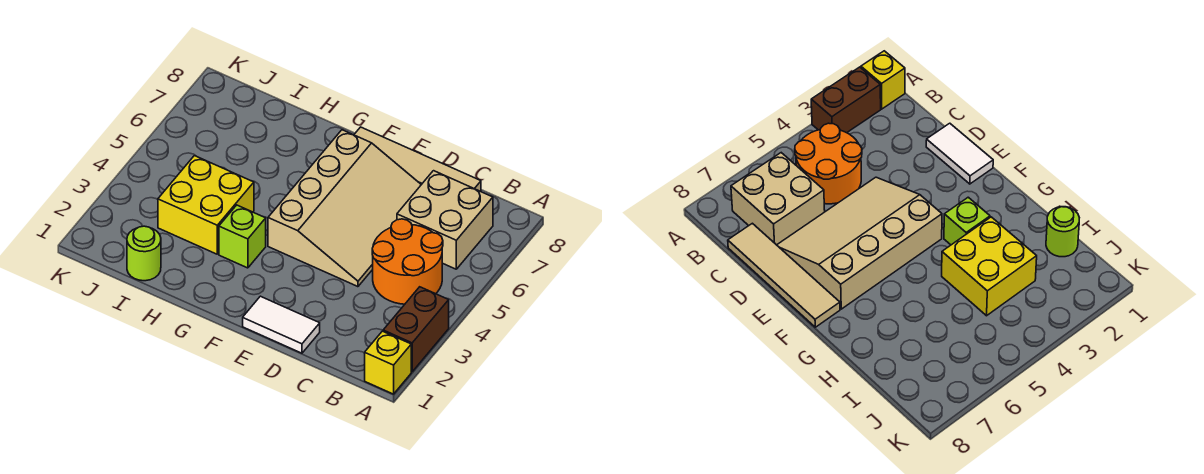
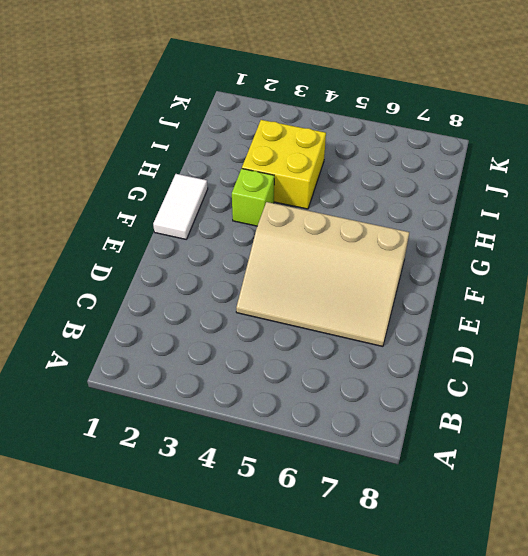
white 1x2 tile [153,174,208,239] -> white 1x2 tile moved to [243,296,320,353]
none -> yellow 1x1 brick [365,331,411,394]
none -> brown 1x2 brick [383,287,449,372]

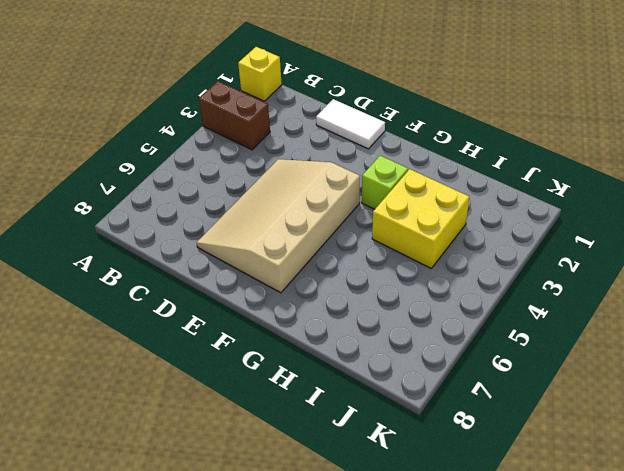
brown 1x2 brick [199,81,270,150] -> brown 1x2 brick turned to [383,287,449,372]
none -> orange 2x2 round brick [372,219,443,304]
none -> tan 2x2 brick [397,171,493,269]

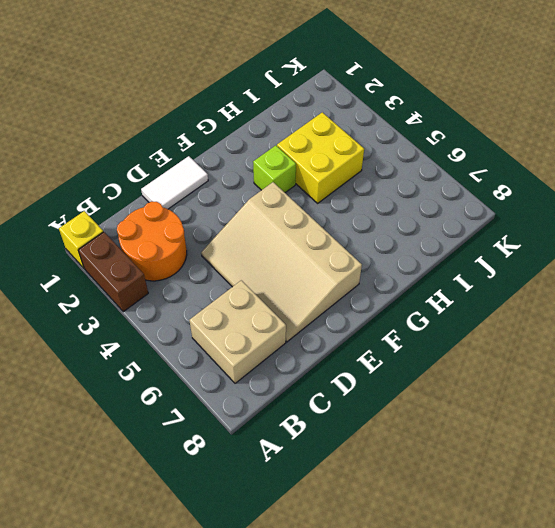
orange 2x2 round brick [117,202,187,281] -> orange 2x2 round brick moved to [372,219,443,304]
none -> tan 1x4 tile [354,127,481,191]
none -> lime 1x1 round brick [127,226,161,281]

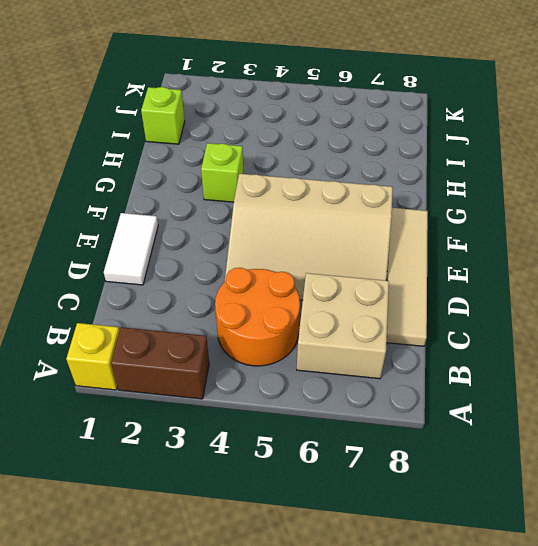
lime 1x1 brick [141,87,185,144] -> lime 1x1 round brick [127,226,161,281]
none -> yellow 2x2 brick [158,156,254,254]

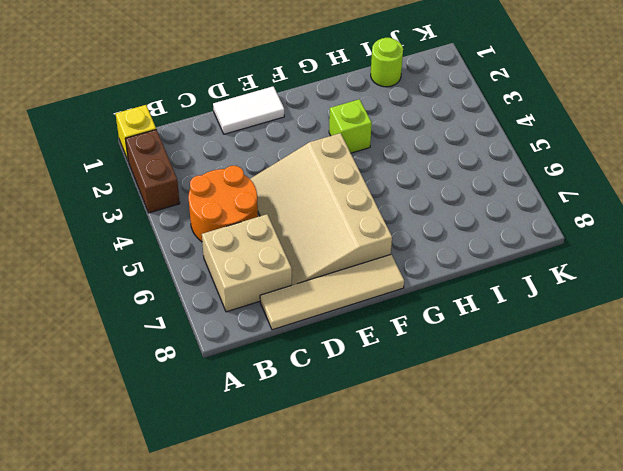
none -> yellow 2x2 brick [158,156,254,254]

